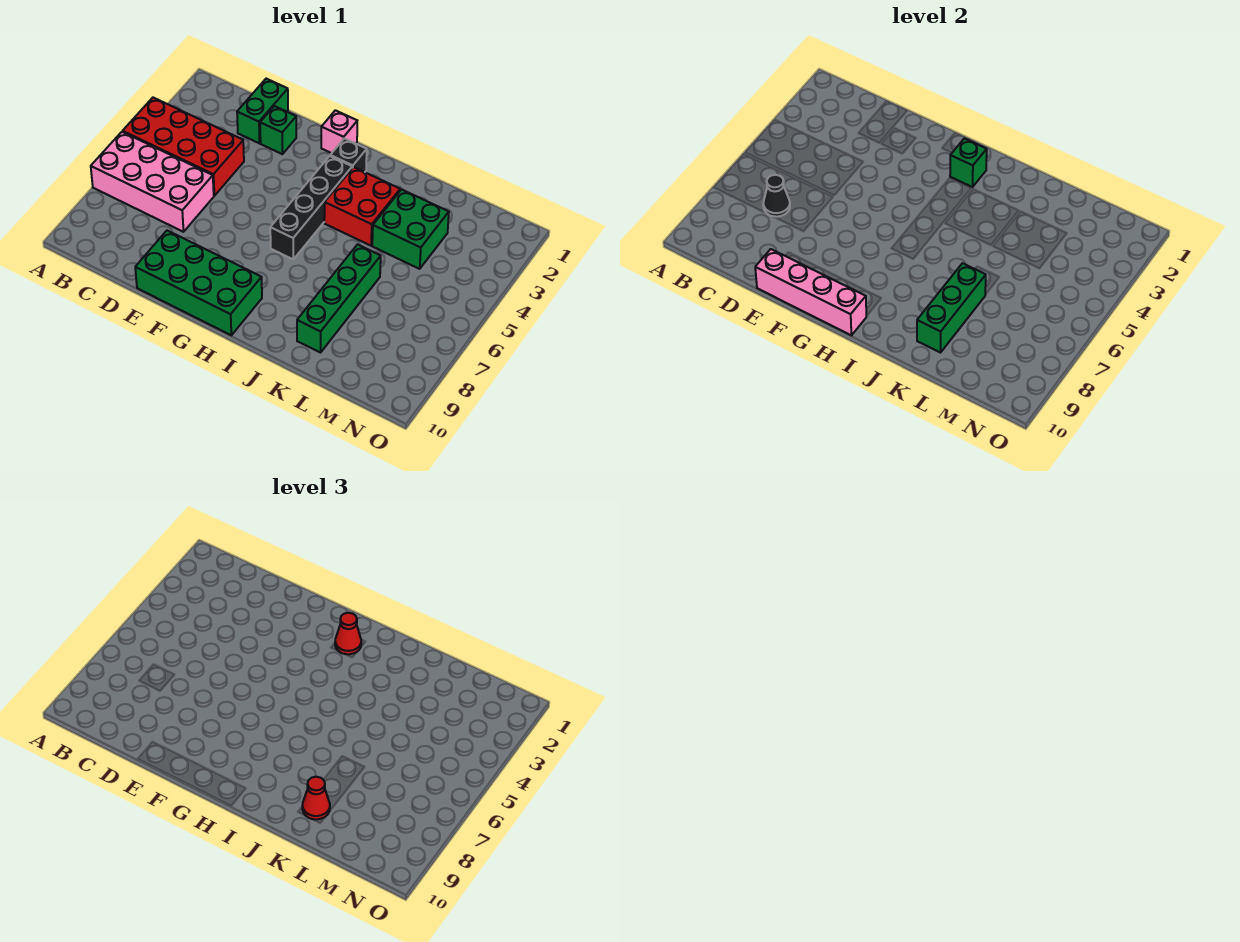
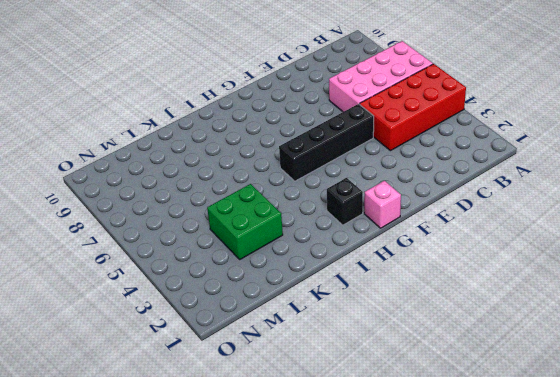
black 1x4 brick [279,104,374,181] -> black 1x4 brick turned to [270,156,352,259]
none -> green 1x2 brick [237,79,288,143]
none -> green 1x1 brick [260,106,296,154]
none -> green 2x4 brick [135,231,262,335]

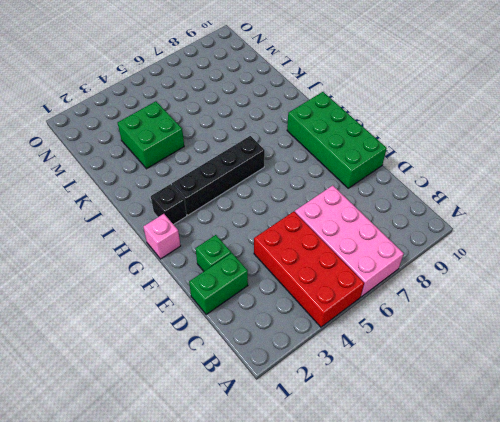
none -> red 2x2 brick [324,167,400,246]
none -> green 1x4 brick [297,245,381,353]
none -> black 1x1 cone [763,175,790,217]

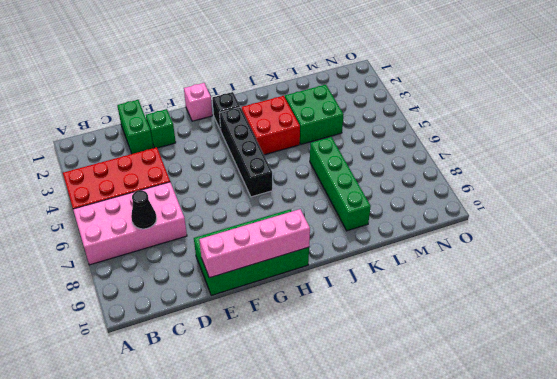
none -> green 1x1 brick [950,138,987,187]
none -> green 1x3 brick [917,263,986,353]
none -> red 1x1 cone [335,613,361,654]

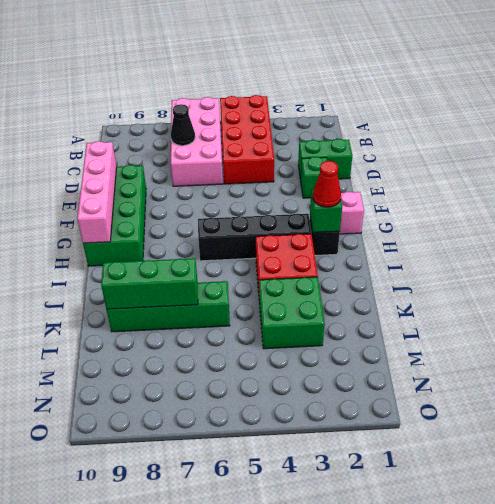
none -> red 1x1 cone [302,777,330,819]

